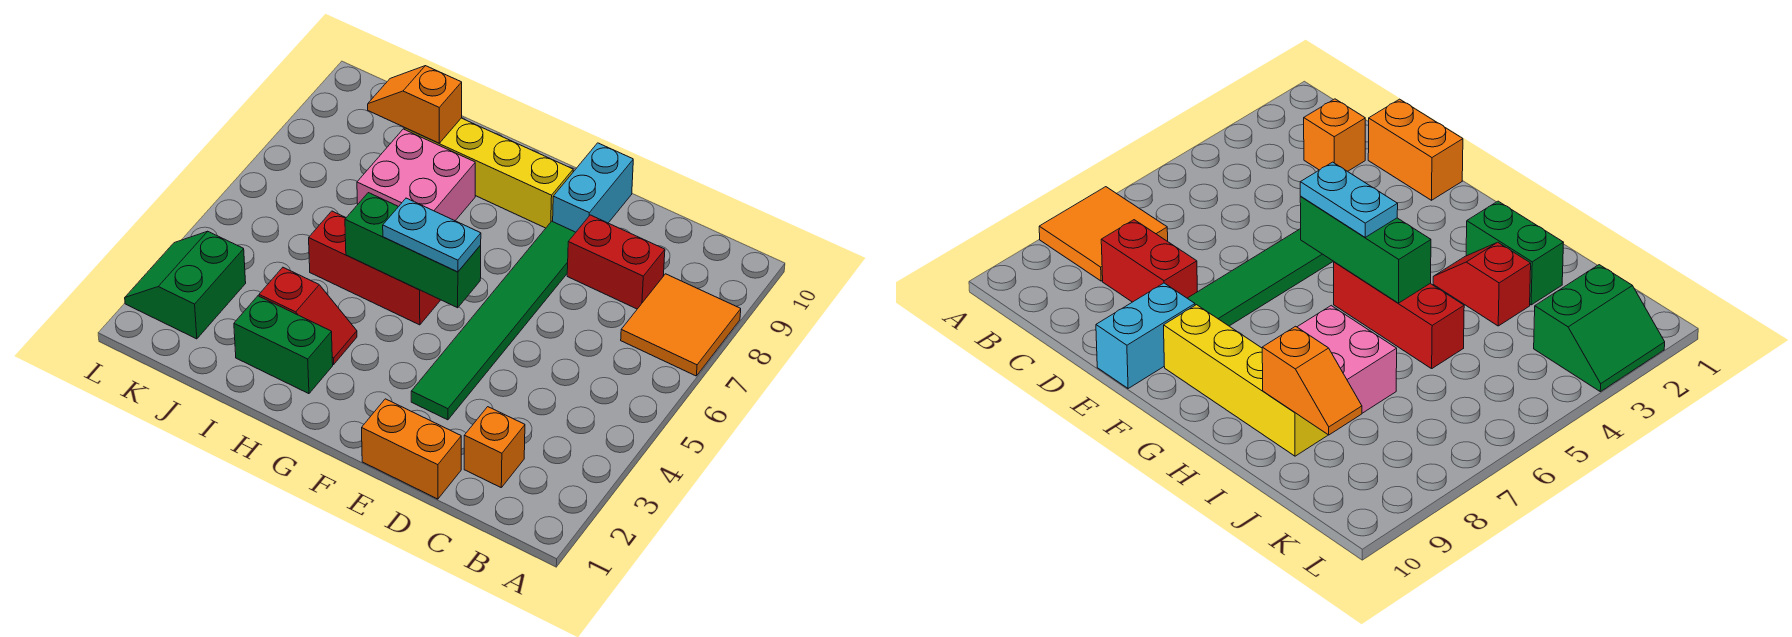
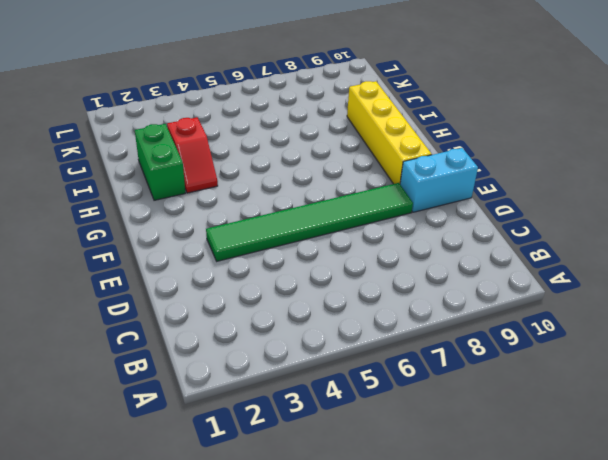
none -> orange 2x2 tile [621,274,741,376]
none -> orange 1x1 brick [464,407,525,487]
none -> red 1x2 brick [567,215,665,309]

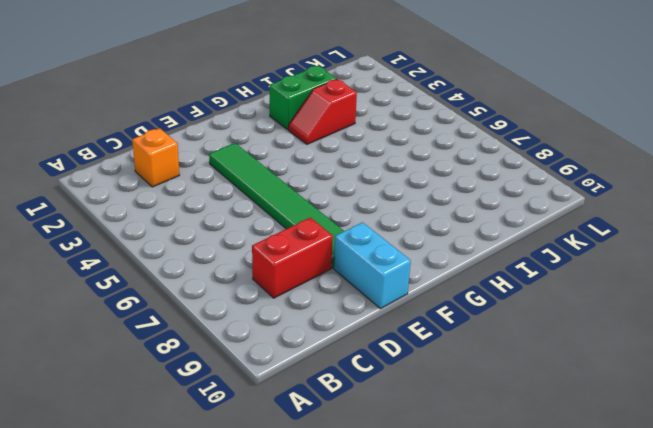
none -> orange 2x2 tile [621,274,741,376]
none -> orange 1x2 brick [362,399,461,499]
none -> yellow 1x4 brick [404,118,573,228]

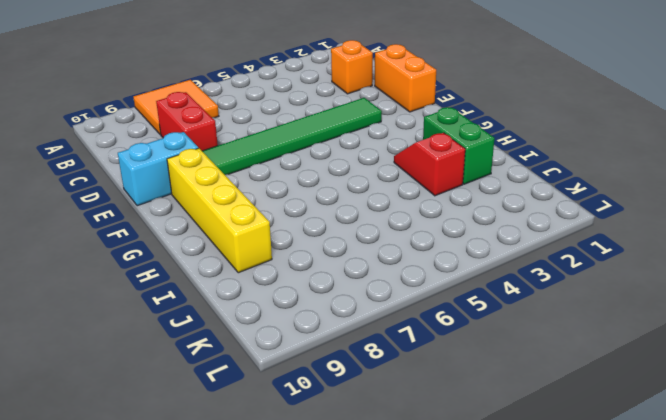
none -> red 1x3 brick [309,211,440,325]
none -> pink 2x2 brick [357,129,475,221]
none -> green 2x2 slope [125,231,246,339]

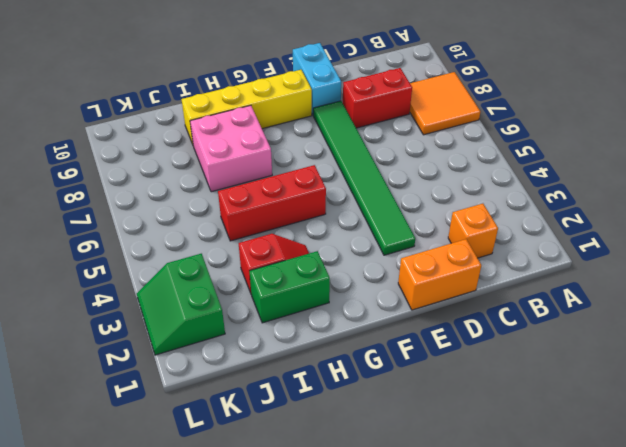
none -> green 1x3 brick [345,193,481,308]
none -> orange 1x2 slope [368,66,462,143]
none -> cyan 1x2 plate [383,198,481,272]

